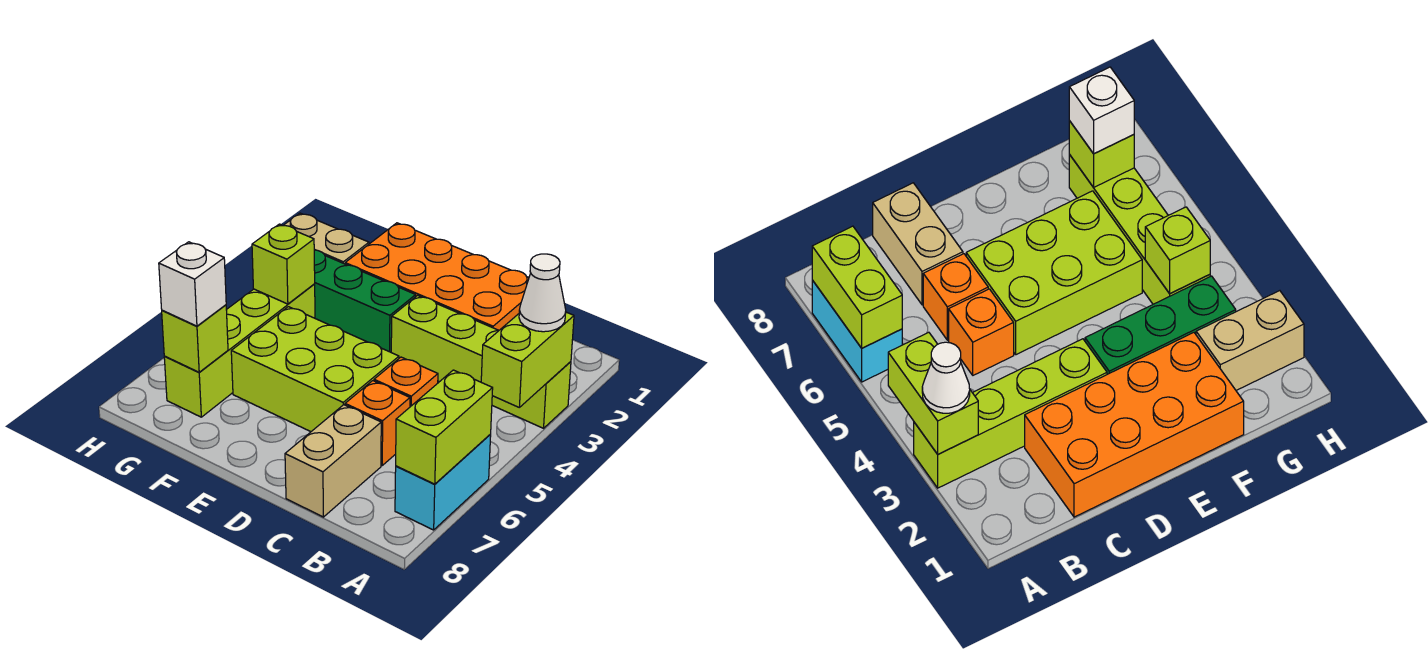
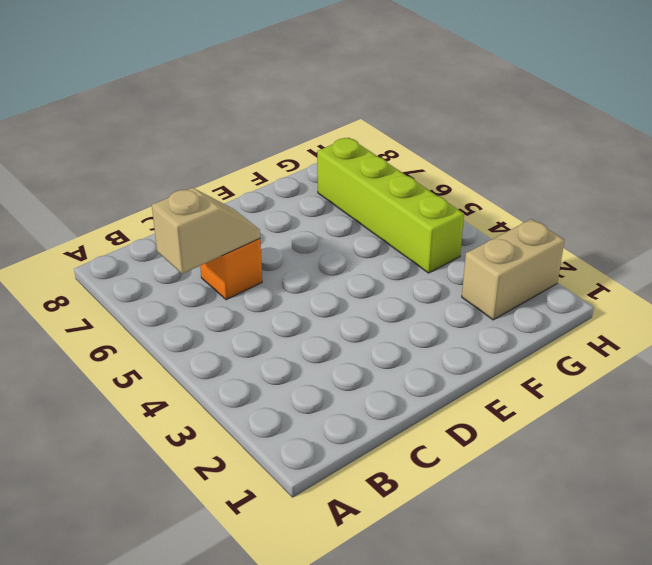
tan 1x2 slope [152,188,260,274] -> none
none -> lime 1x4 brick [391,295,571,428]
none -> cyan 1x2 brick [395,435,491,530]
none -> orange 2x4 brick [345,223,529,330]

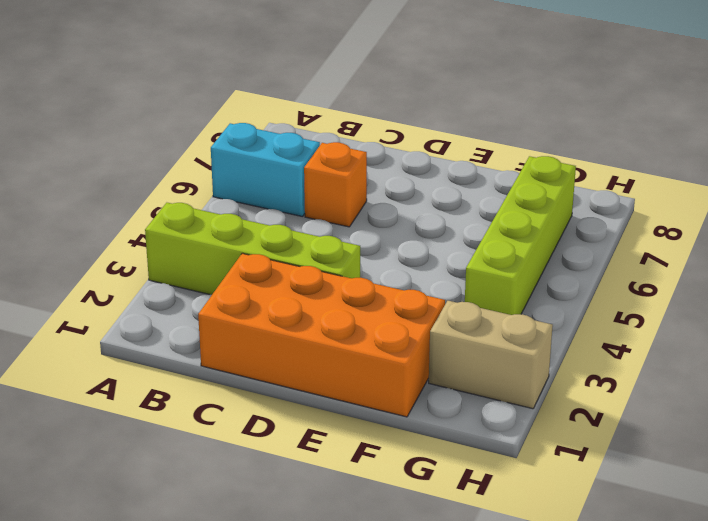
cyan 1x2 brick [211,123,320,217] -> cyan 1x2 brick turned to [395,435,491,530]
none -> orange 1x1 brick [374,357,438,407]
none -> tan 1x2 brick [285,405,381,517]
none -> lime 2x3 brick [231,307,399,432]

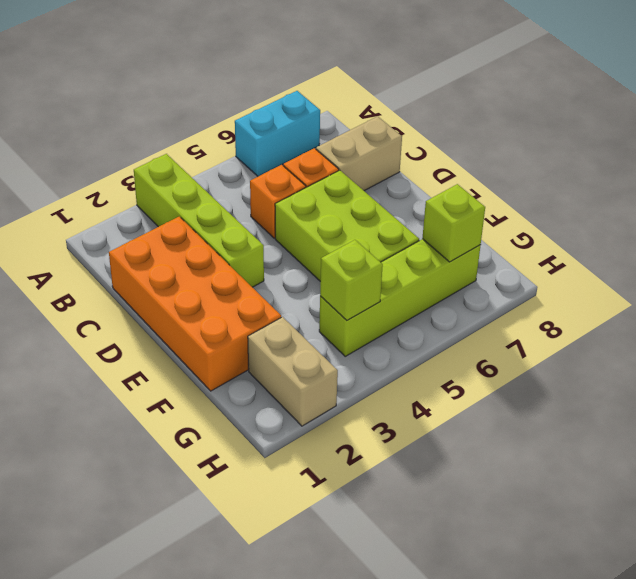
none -> green 1x3 brick [314,250,416,352]
none -> lime 1x2 brick [481,312,574,407]
none -> lime 1x2 brick [396,370,493,484]

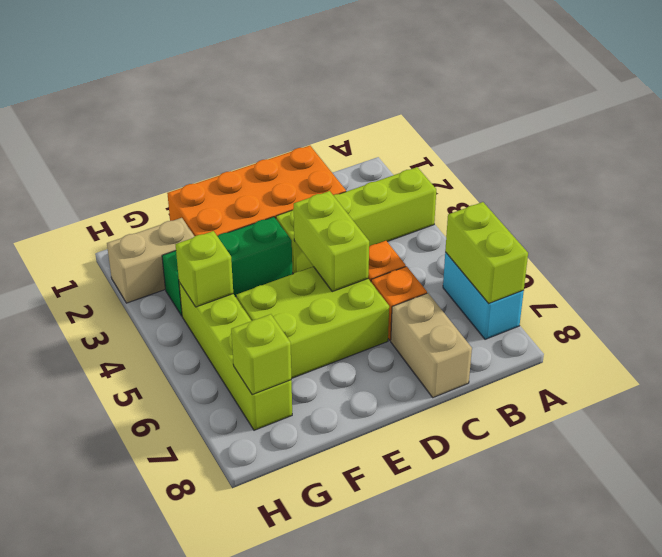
lime 1x2 brick [294,191,369,292] -> lime 1x2 brick moved to [481,312,574,407]
none -> white 1x1 cone [519,254,566,332]
none -> white 1x1 brick [159,242,226,326]

